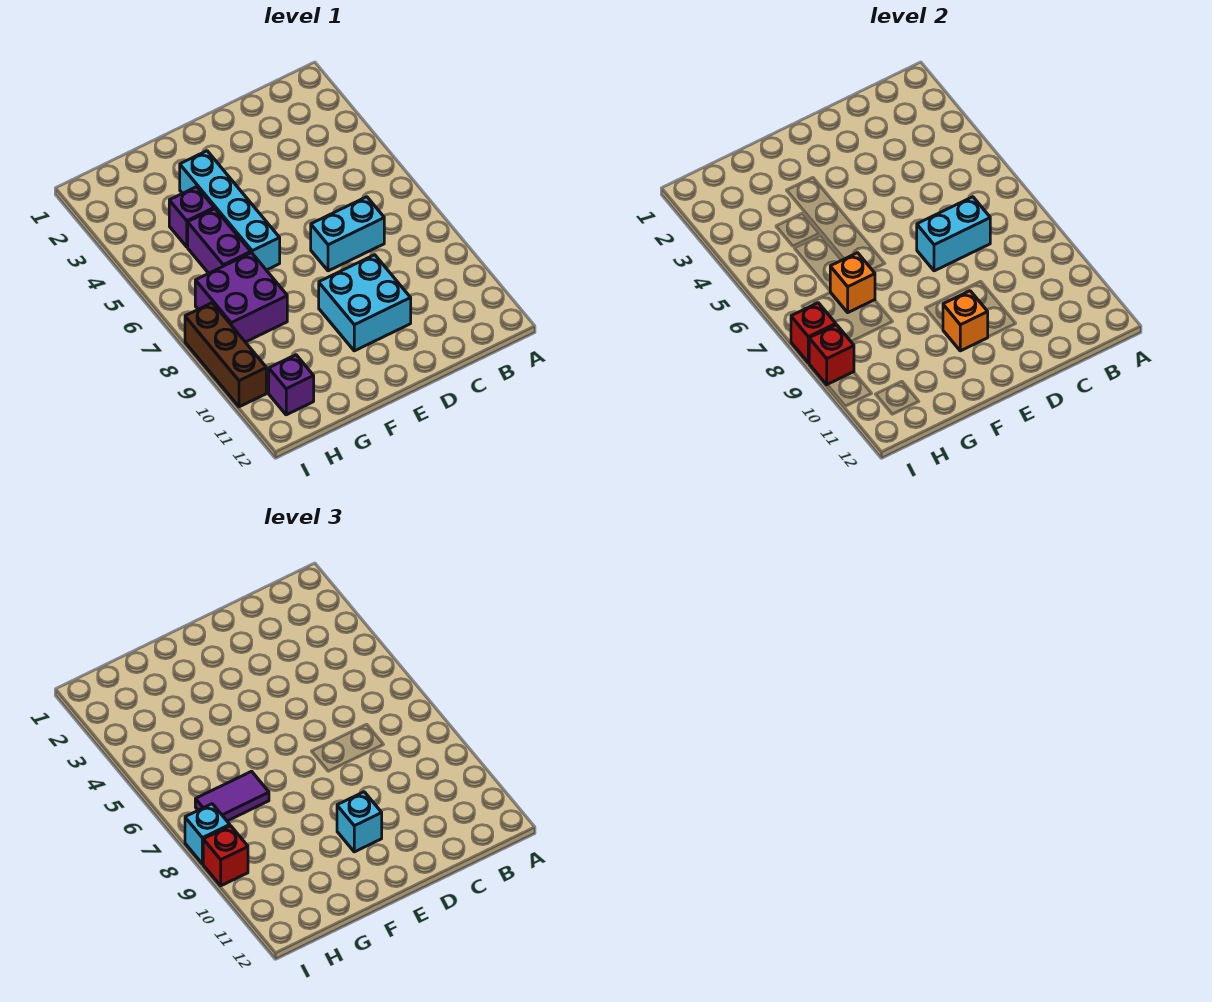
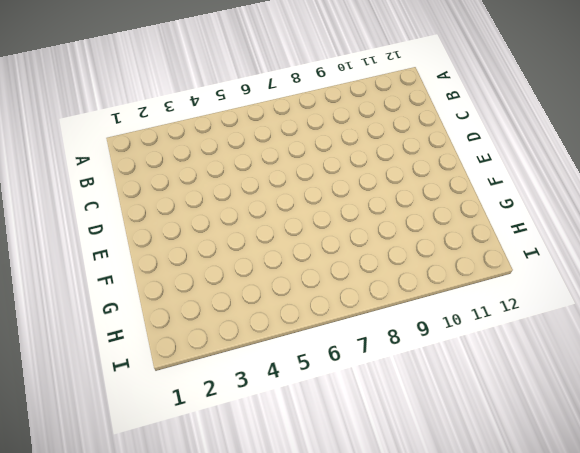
none -> cyan 1x2 brick [311,197,384,271]
none -> cyan 2x2 brick [319,255,411,351]
none -> cyan 1x4 brick [180,151,280,270]

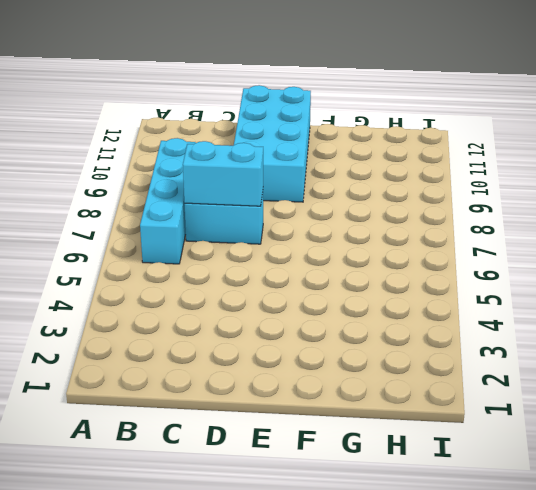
cyan 1x4 brick [140,138,196,264] -> cyan 1x4 brick moved to [180,151,280,270]
cyan 2x4 brick [234,85,311,202] -> cyan 2x2 brick [319,255,411,351]
none -> purple 1x1 brick [169,187,214,247]
none -> purple 1x2 brick [188,209,251,273]
none -> purple 2x2 brick [195,253,287,342]

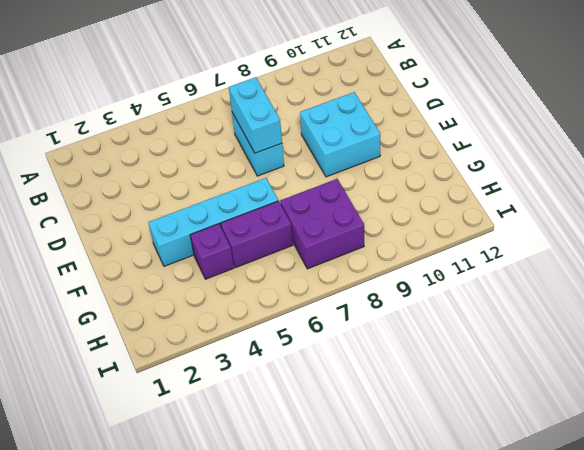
none -> purple 1x1 brick [269,355,314,415]
none -> brown 1x3 brick [185,303,266,407]
none -> orange 1x1 brick [943,291,988,351]

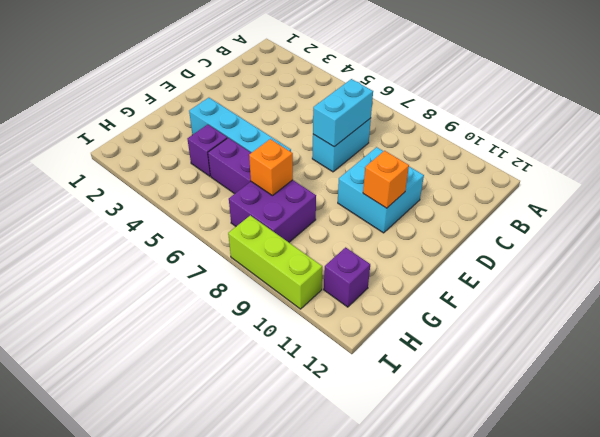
lime 1x3 brick [228,215,322,309] -> brown 1x3 brick [185,303,266,407]
none -> red 1x1 brick [791,303,836,363]
none -> red 1x1 brick [809,325,854,385]
none -> cyan 1x1 brick [337,792,382,852]

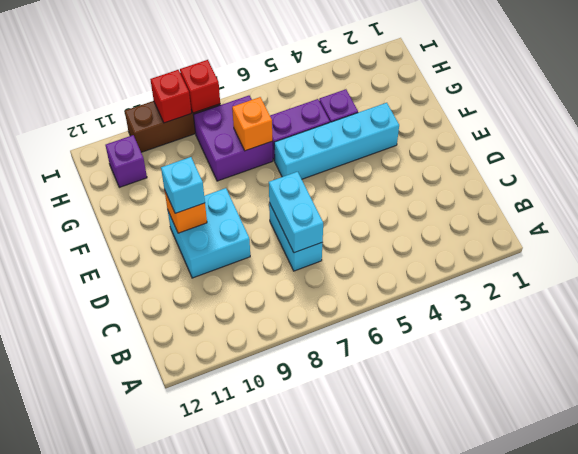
none -> purple 1x2 tile [195,771,269,821]
none -> cyan 1x1 brick [185,804,230,864]
none -> red 1x1 brick [203,826,248,886]

